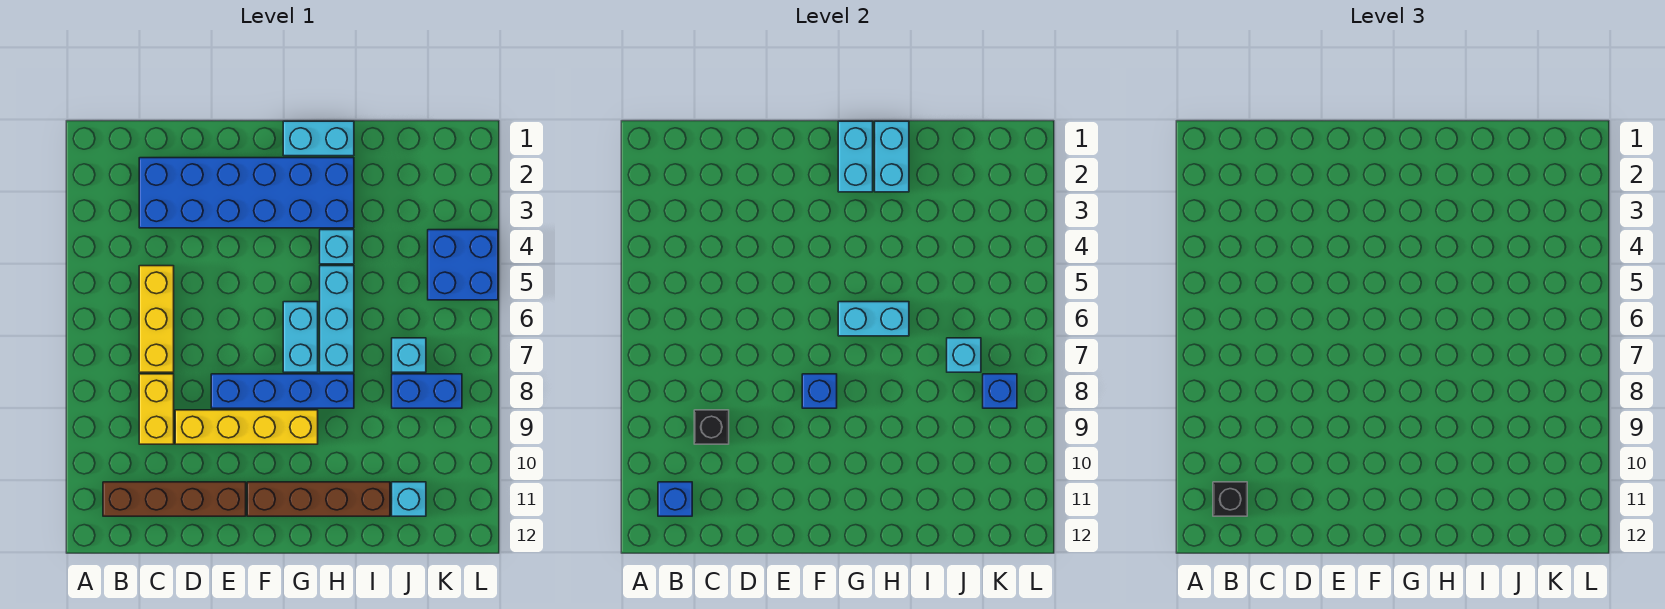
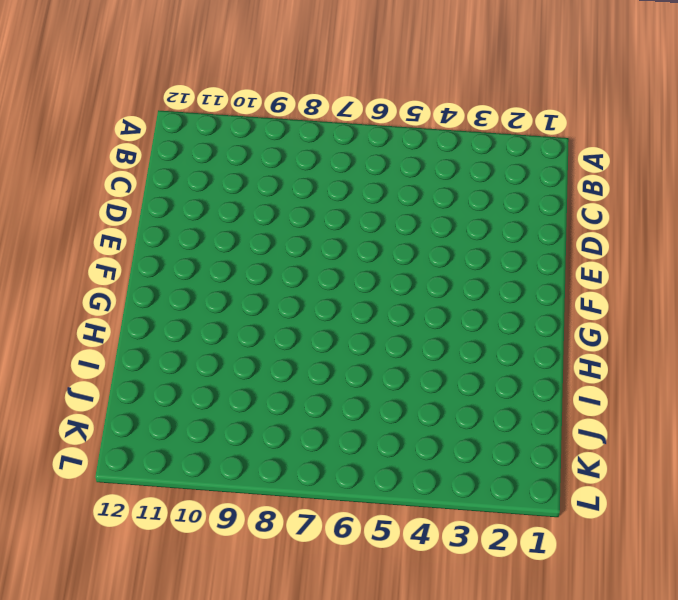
none -> brown 1x4 brick [103,482,246,516]
none -> blue 2x6 brick [139,158,354,228]
none -> yellow 1x3 brick [139,266,174,372]

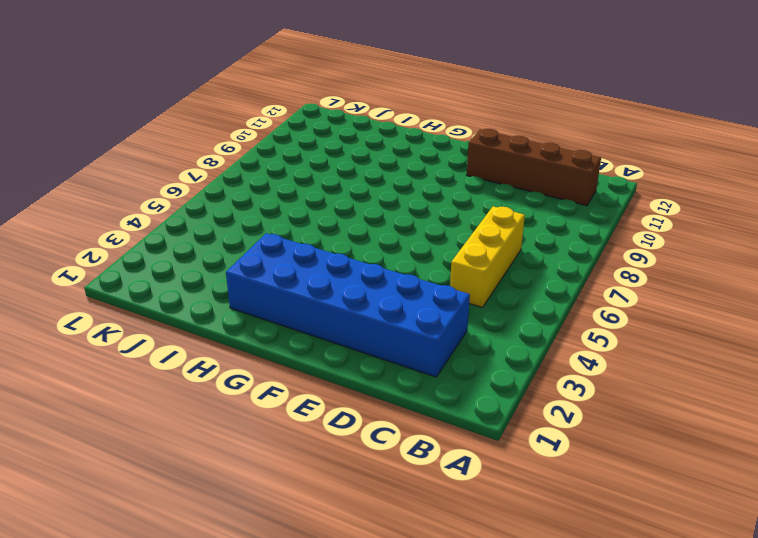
none -> yellow 1x2 brick [139,374,174,444]
none -> yellow 1x4 brick [175,410,318,444]
none -> blue 1x4 brick [211,374,354,408]

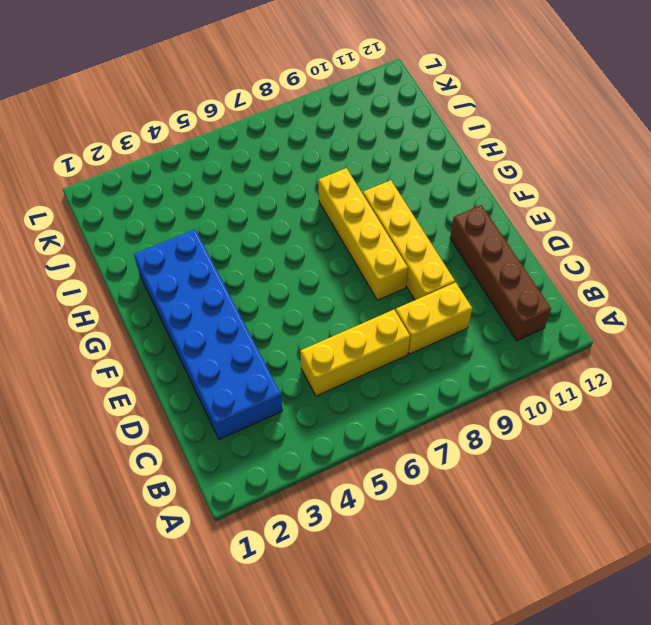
yellow 1x4 brick [319,168,408,300] -> blue 1x4 brick [211,374,354,408]
none -> brown 1x4 brick [247,482,390,516]
none -> cyan 1x2 brick [283,121,354,156]
none -> cyan 1x2 brick [283,302,318,372]

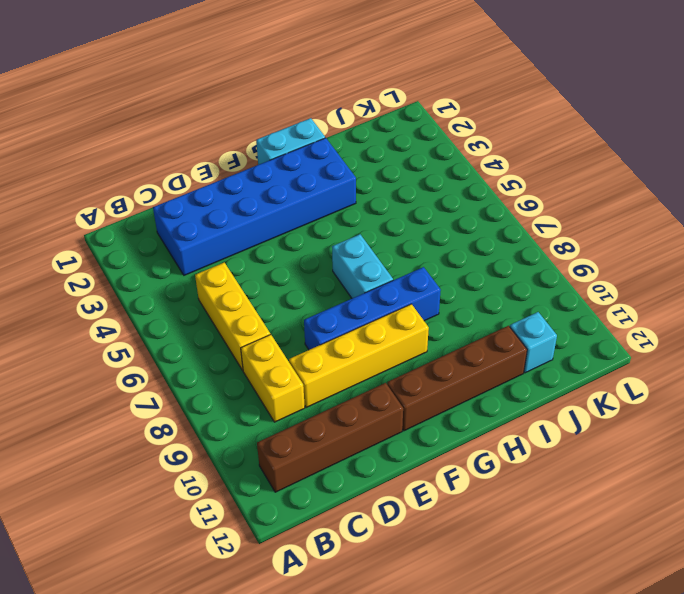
none -> cyan 1x1 brick [320,230,354,264]
none -> cyan 1x3 brick [320,266,354,372]
none -> cyan 1x1 brick [392,338,426,372]

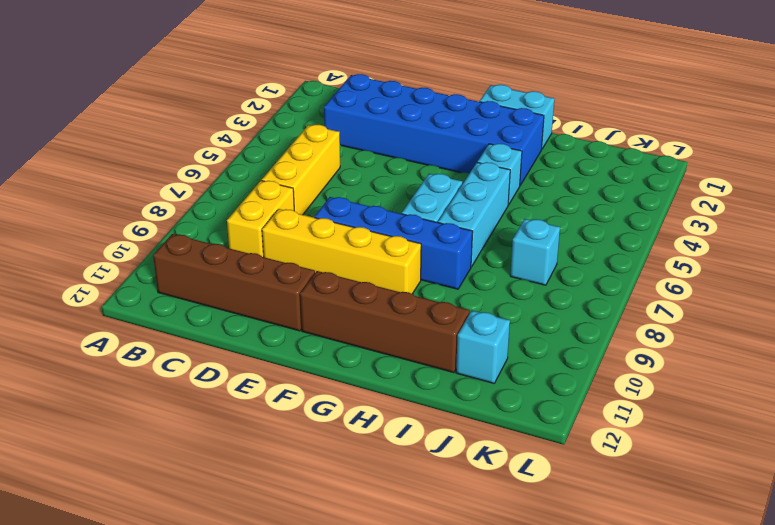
none -> blue 1x2 brick [392,374,462,408]
none -> blue 2x2 brick [428,230,498,300]
none -> blue 1x1 brick [658,482,692,516]

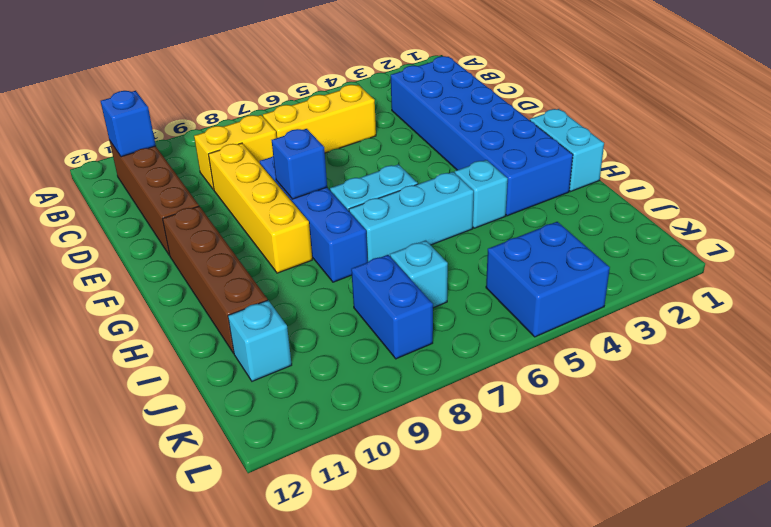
none -> black 1x1 brick [694,410,729,444]
none -> cyan 1x2 brick [838,121,873,192]
none -> cyan 1x2 brick [838,302,909,336]

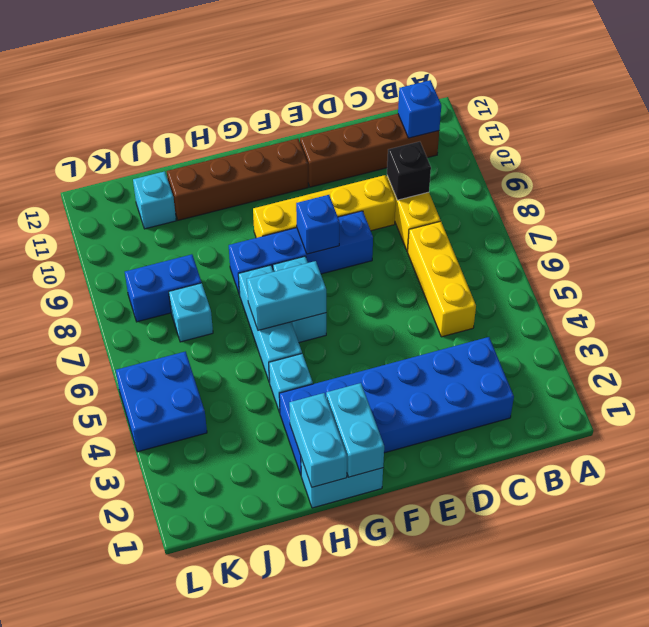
none -> cyan 1x1 brick [947,338,981,372]
none -> blue 1x1 brick [983,374,1017,408]
none -> black 1x1 brick [1213,482,1247,516]

